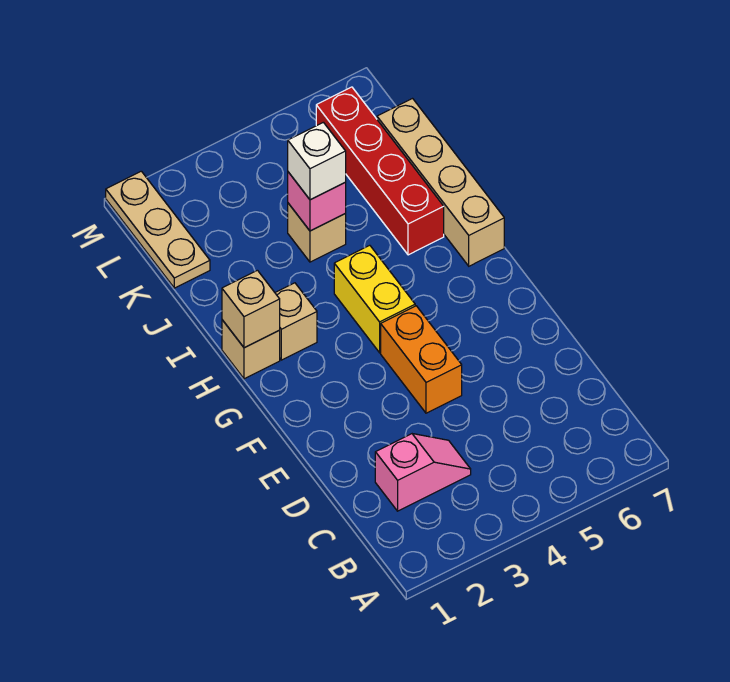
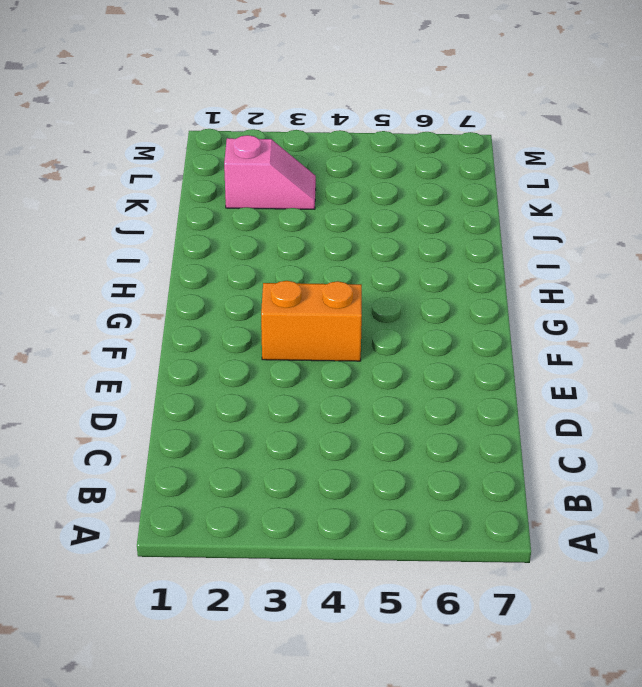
orange 1x2 brick [261,281,362,361] -> orange 1x2 brick turned to [381,306,462,413]
pink 1x2 slope [224,135,316,209] -> pink 1x2 slope moved to [375,434,471,511]
none -> yellow 1x2 brick [334,245,415,353]
none -> tan 1x1 brick [222,320,280,379]
none -> tan 1x1 brick [275,283,317,360]

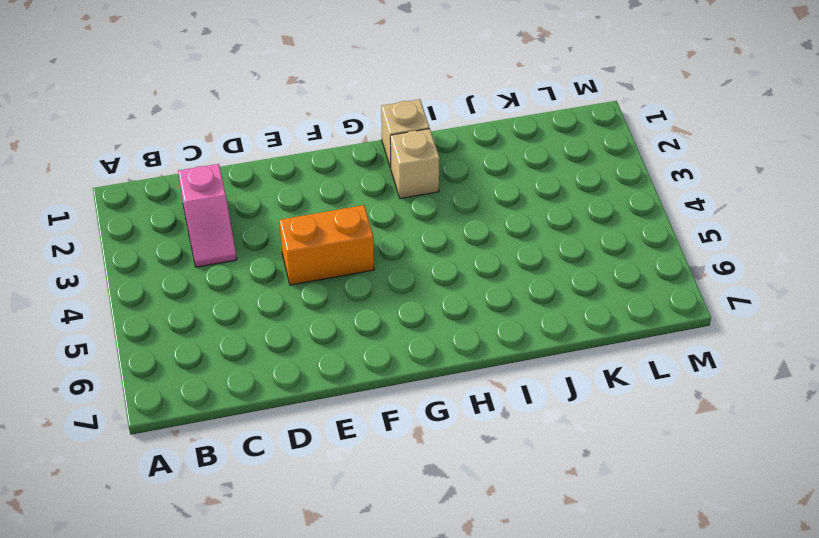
none -> yellow 1x2 brick [334,245,415,353]
none -> tan 1x4 brick [377,99,504,266]
none -> red 1x4 brick [316,87,444,255]

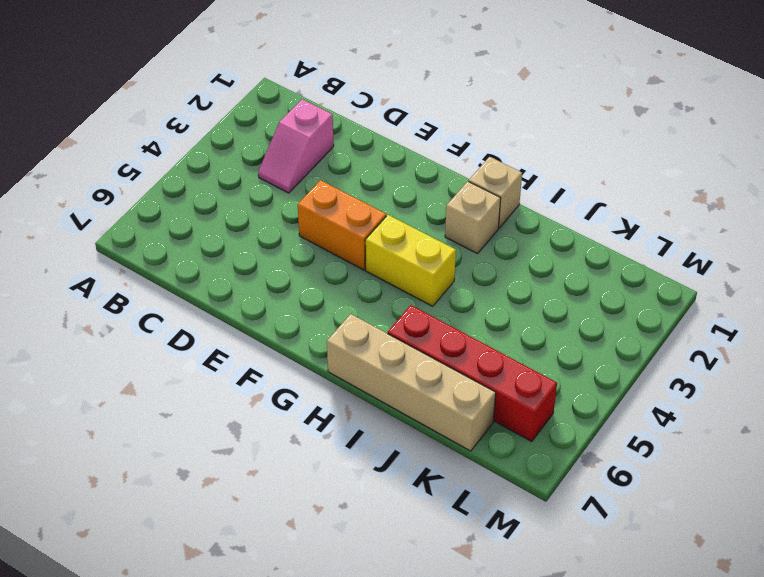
none -> tan 1x1 brick [288,203,346,262]
none -> tan 1x3 plate [106,171,210,288]
none -> tan 1x1 brick [222,270,280,348]

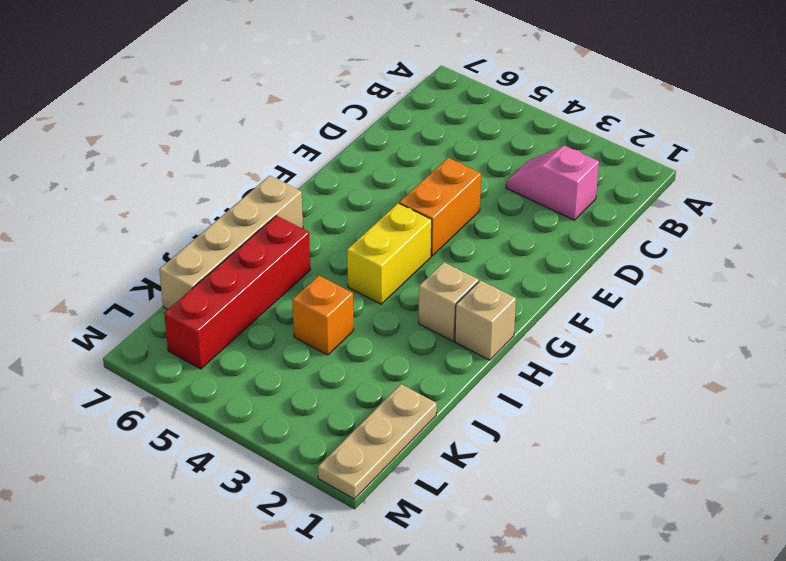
orange 1x1 brick [292,276,354,355] -> tan 1x1 brick [288,203,346,262]
none -> tan 1x1 brick [222,270,280,348]
none -> pink 1x1 brick [288,172,346,231]
none -> white 1x1 brick [288,122,346,200]

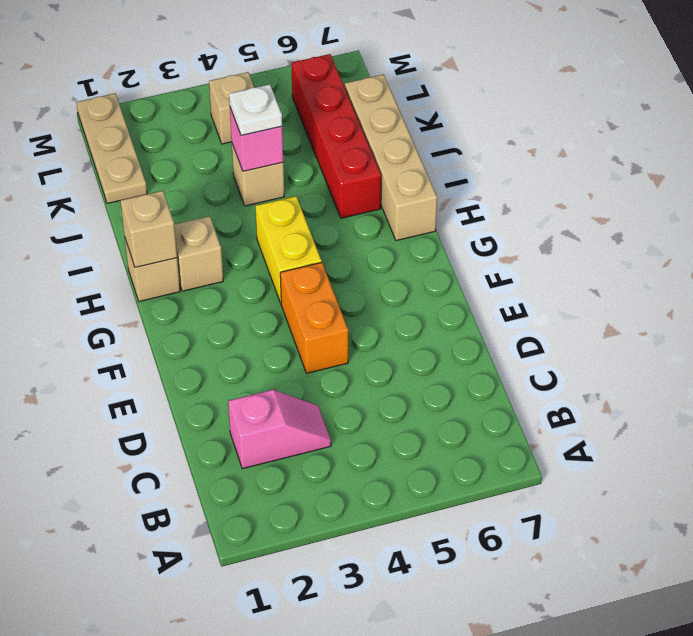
white 1x1 plate [229,84,282,135] -> white 1x1 brick [288,122,346,200]
tan 1x1 brick [209,72,254,144] -> none

